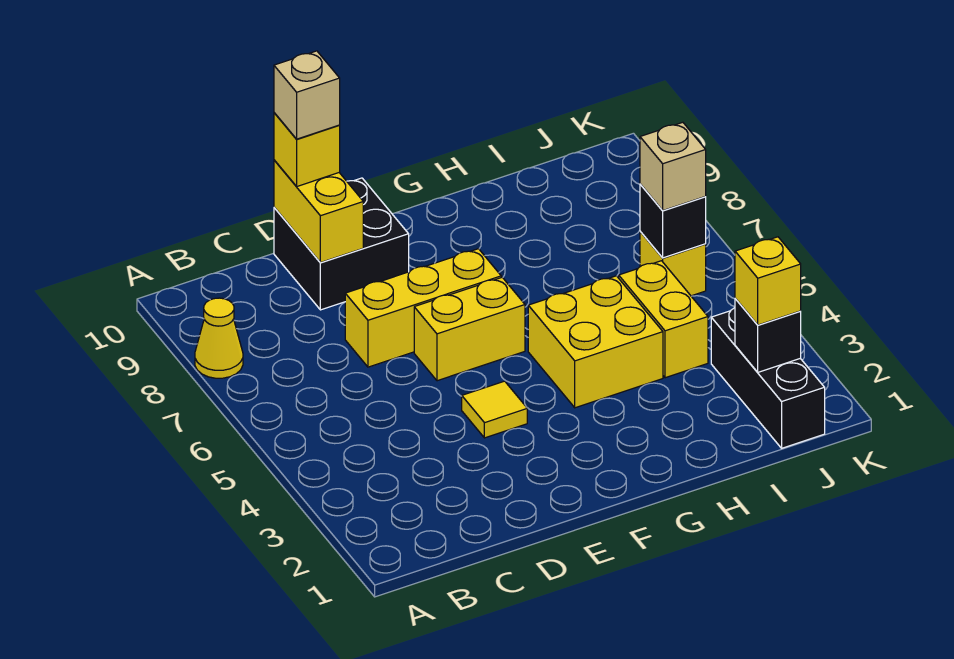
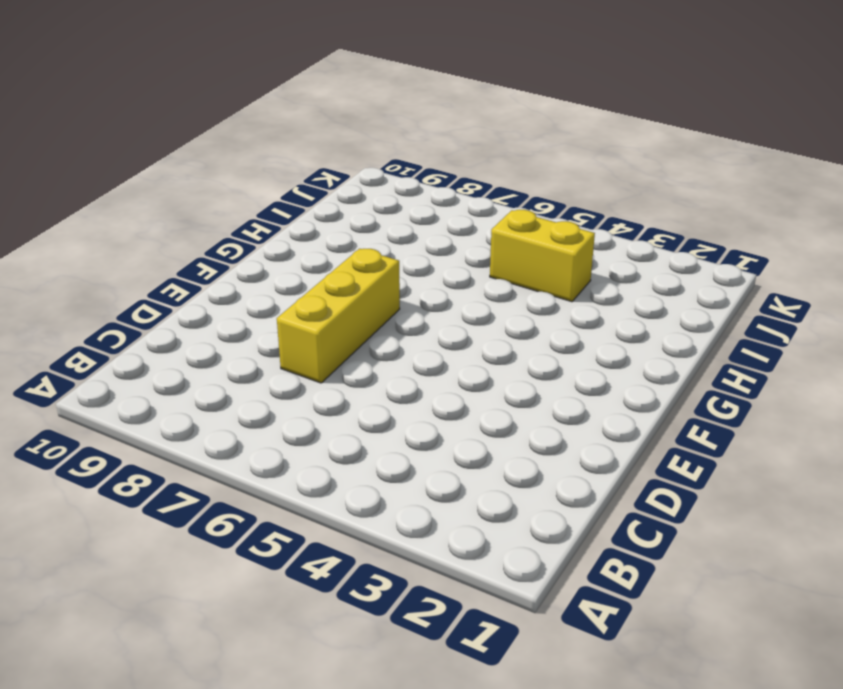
none -> yellow 1x1 cone [195,298,243,378]
none -> black 2x2 brick [274,178,409,310]
none -> yellow 1x1 tile [462,381,527,438]

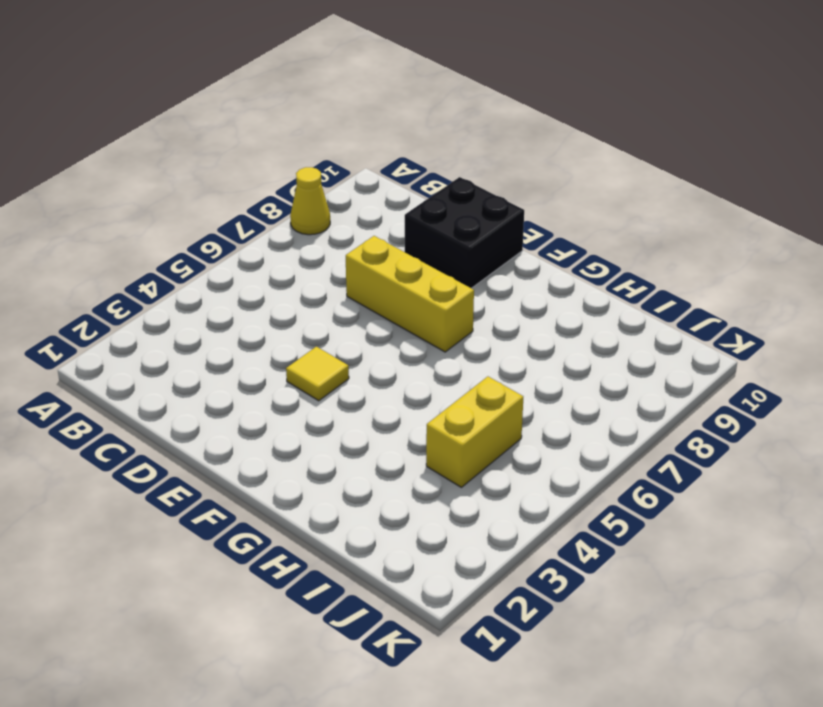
none -> yellow 1x2 brick [414,277,525,381]
none -> yellow 2x2 brick [528,276,663,408]
none -> black 1x3 brick [711,308,825,448]

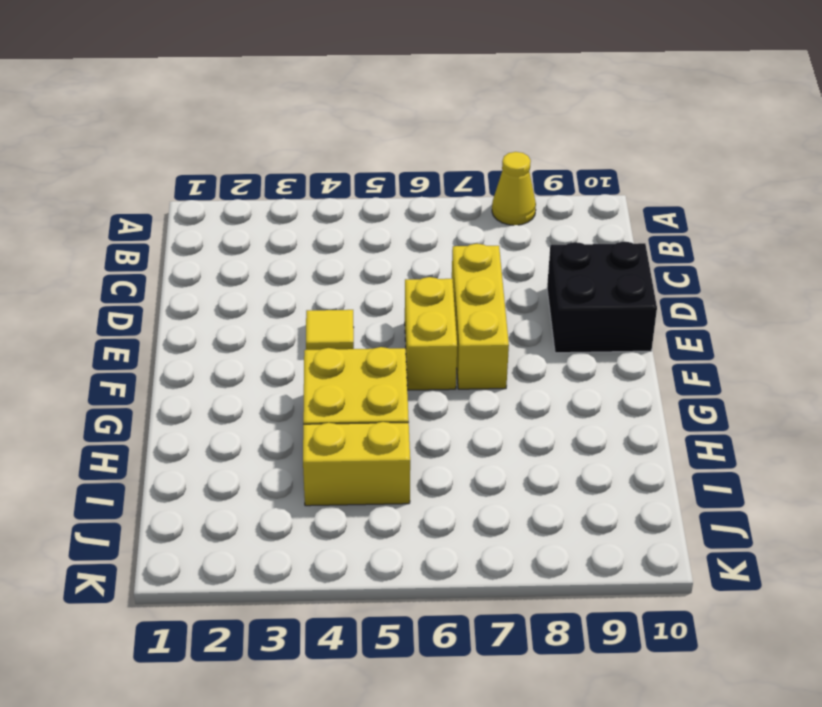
none -> black 1x3 brick [711,308,825,448]
none -> yellow 1x1 brick [640,232,706,296]
none -> yellow 1x2 brick [274,160,363,263]

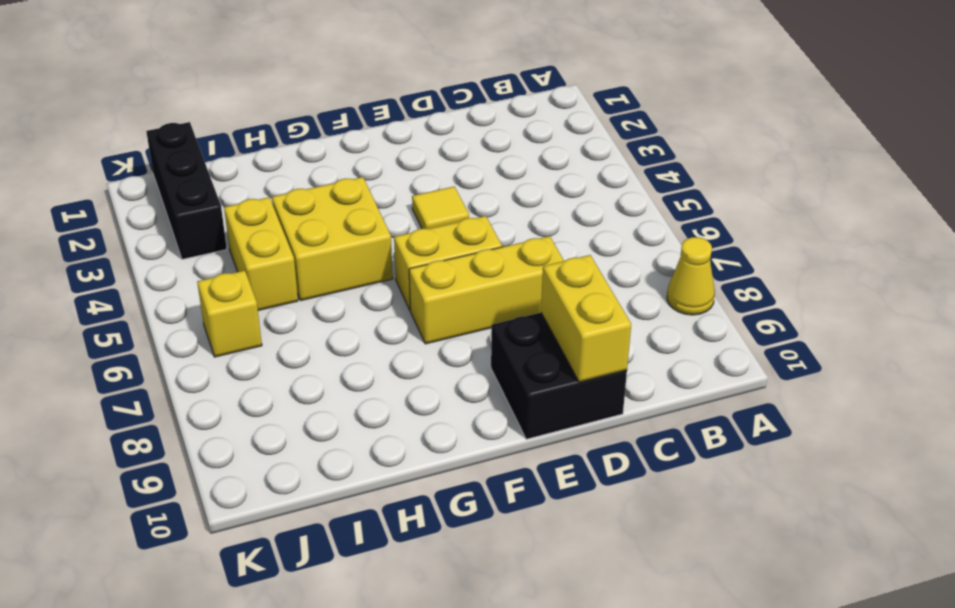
none -> black 1x1 brick [735,299,801,372]
none -> black 1x1 brick [640,184,706,258]
none -> yellow 1x1 brick [274,113,340,186]

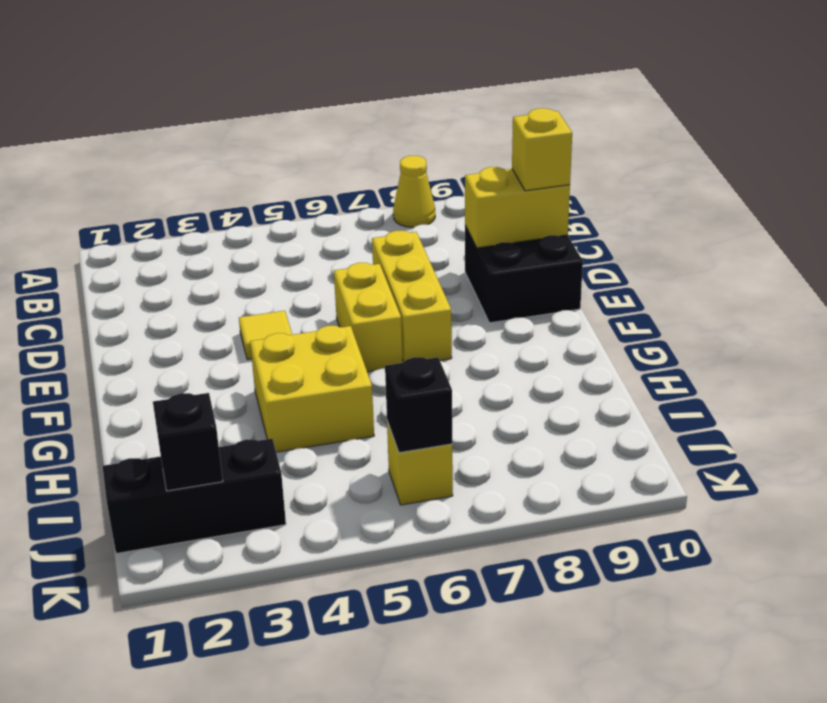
none -> yellow 1x2 brick [619,261,708,378]
none -> yellow 1x1 brick [735,237,801,325]
none -> tan 1x1 brick [640,122,706,211]

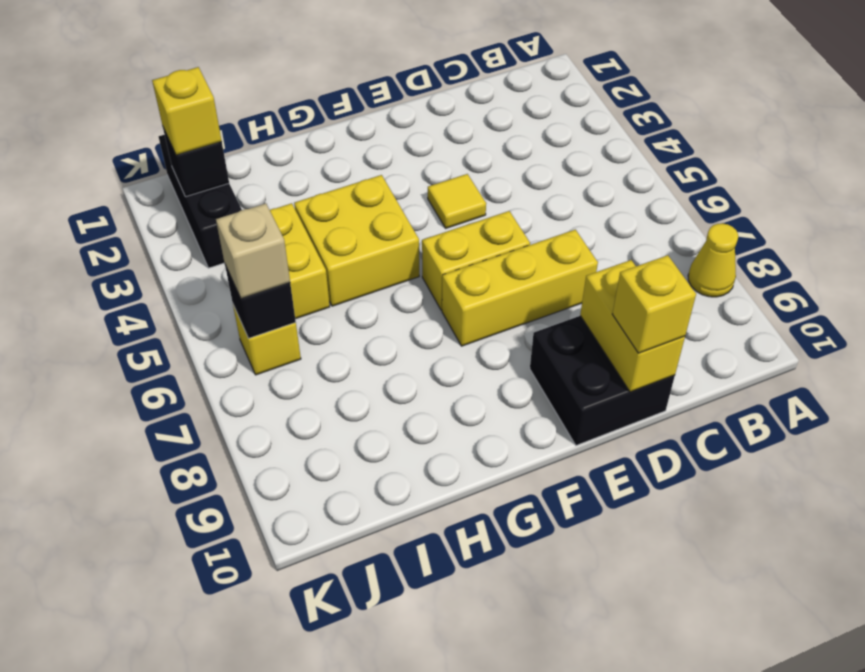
none -> tan 1x1 brick [274,51,340,139]

